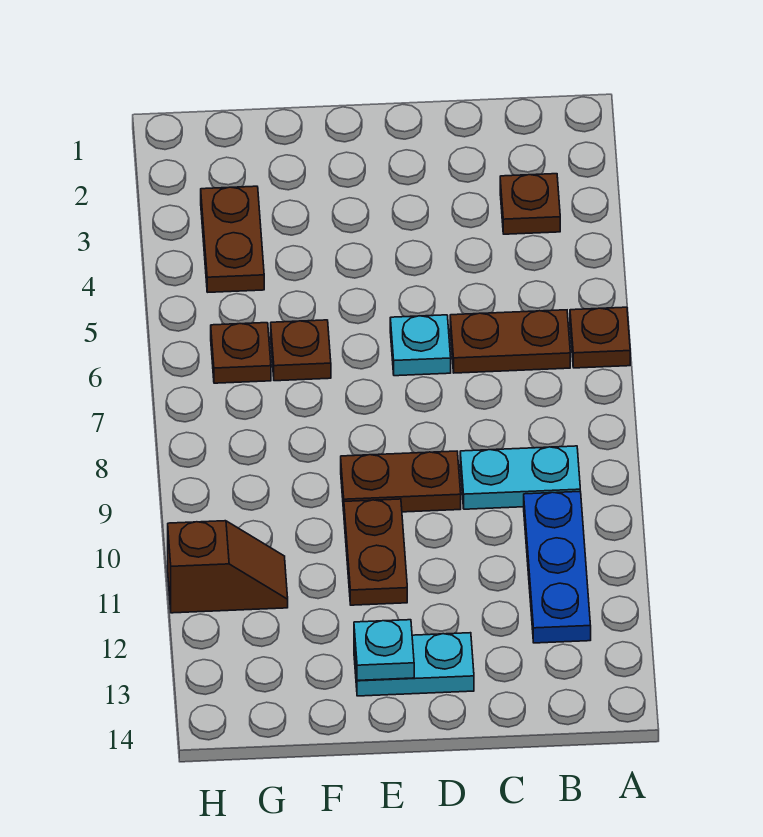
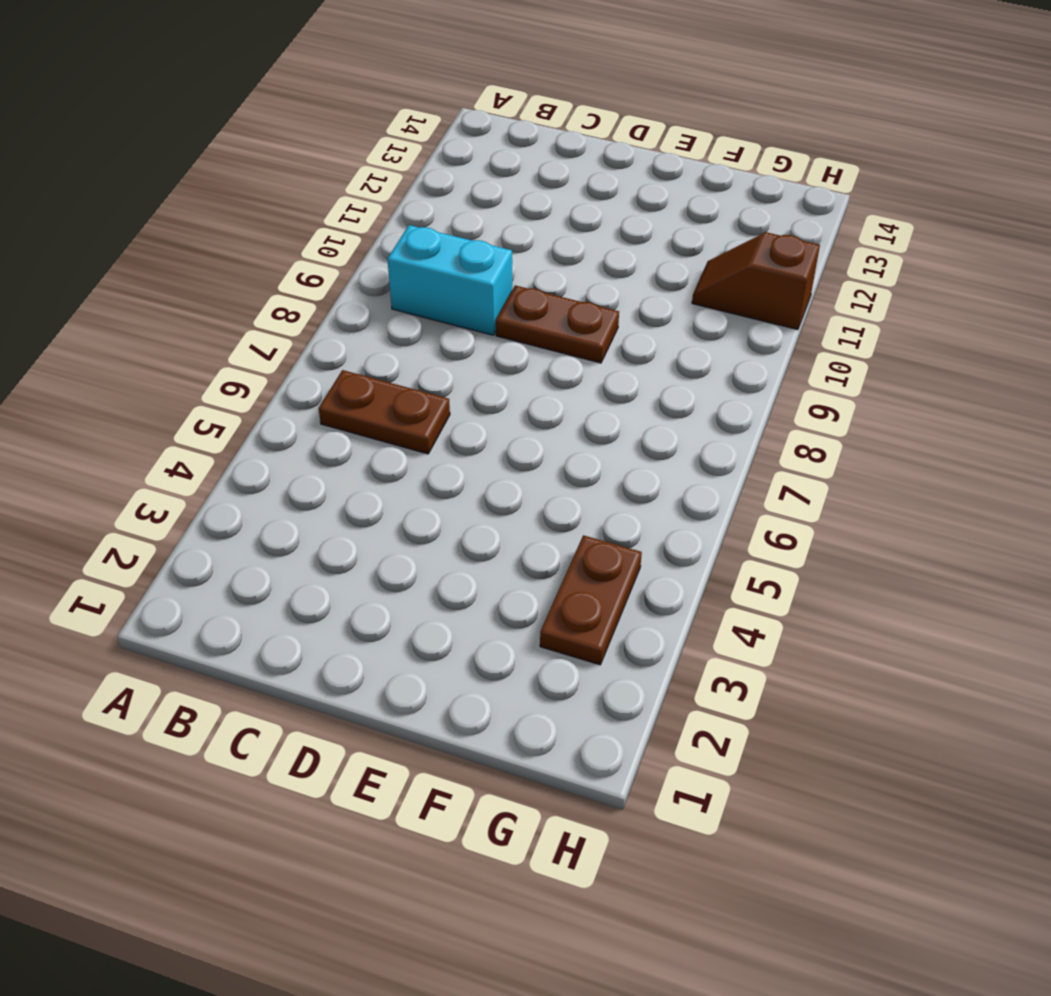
cyan 1x2 brick [387,225,512,335] -> cyan 1x2 plate [460,446,580,509]
none -> brown 1x1 plate [570,307,630,368]
none -> brown 1x1 plate [500,174,560,234]
none -> blue 1x3 plate [524,491,591,643]

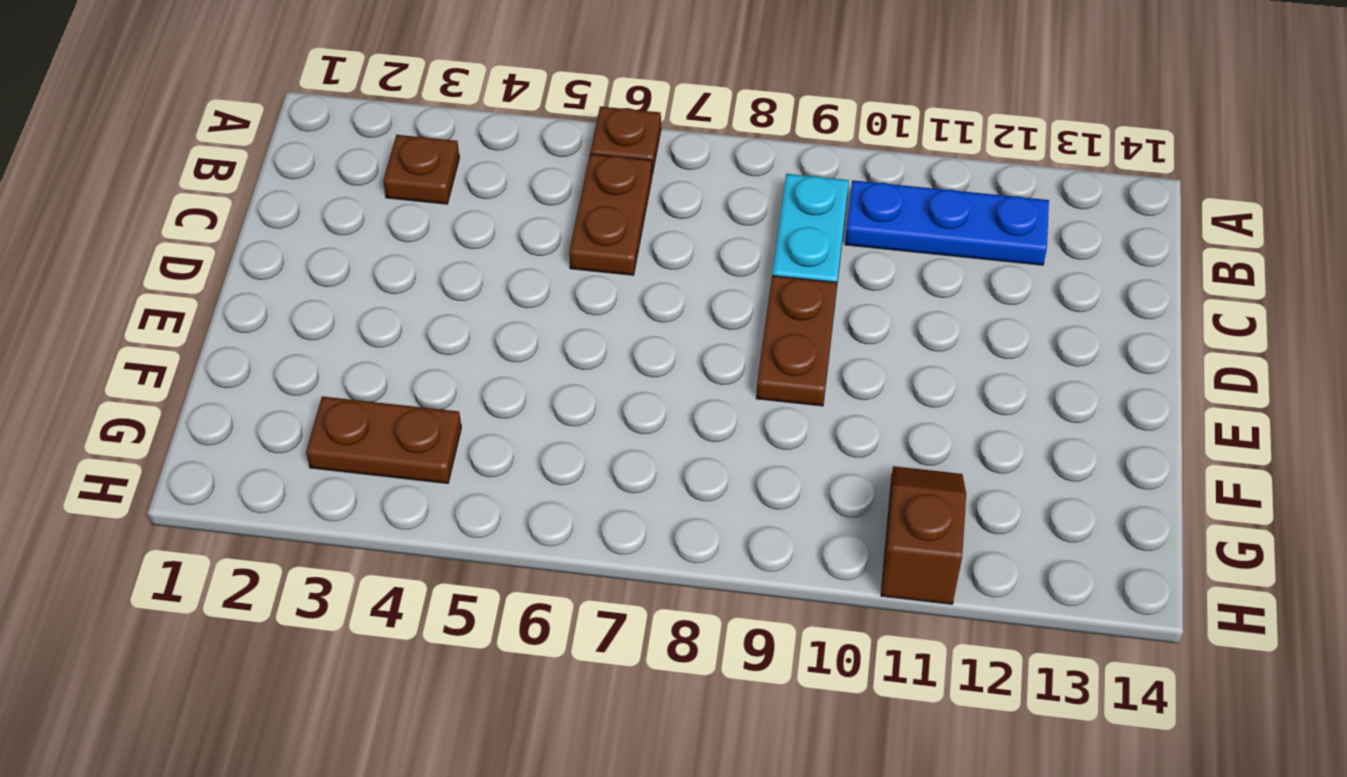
none -> cyan 1x1 plate [390,315,451,376]
none -> cyan 1x2 plate [354,633,474,696]
none -> brown 1x2 plate [344,499,407,605]

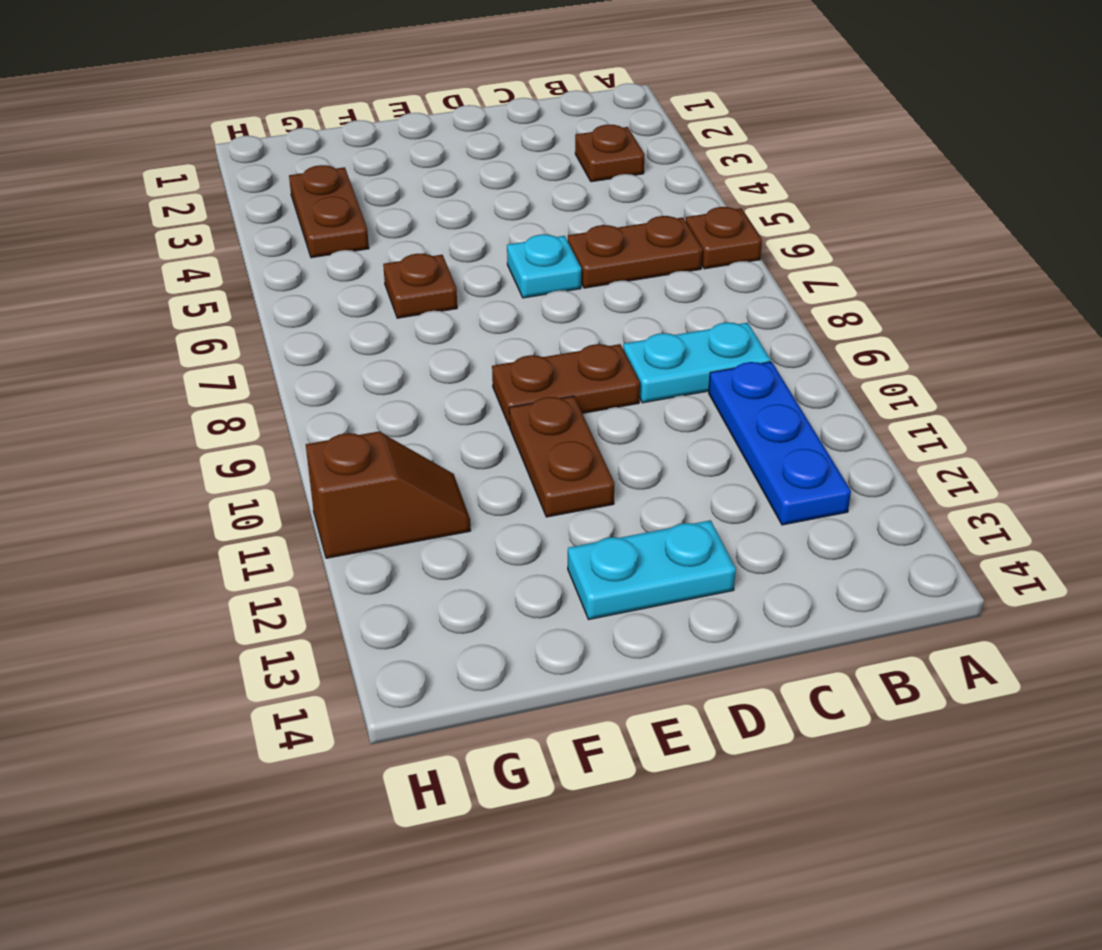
none -> brown 1x1 plate [211,323,271,383]
none -> cyan 1x1 plate [354,620,414,680]

